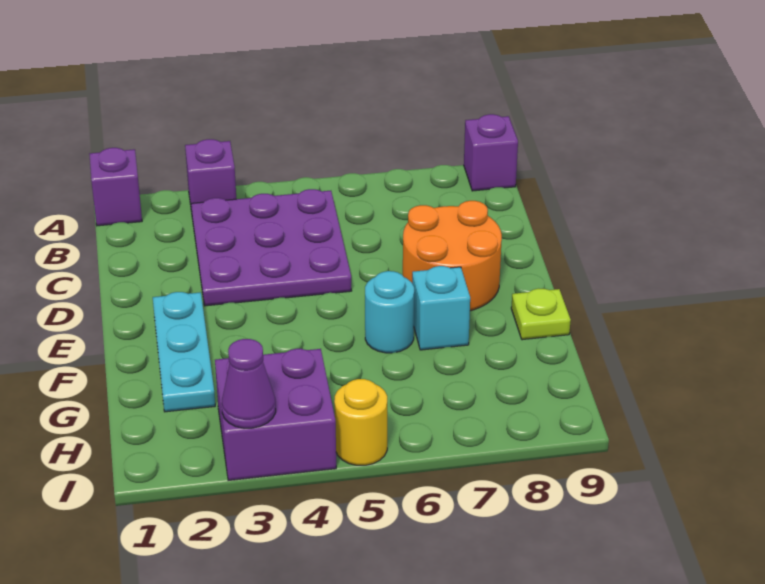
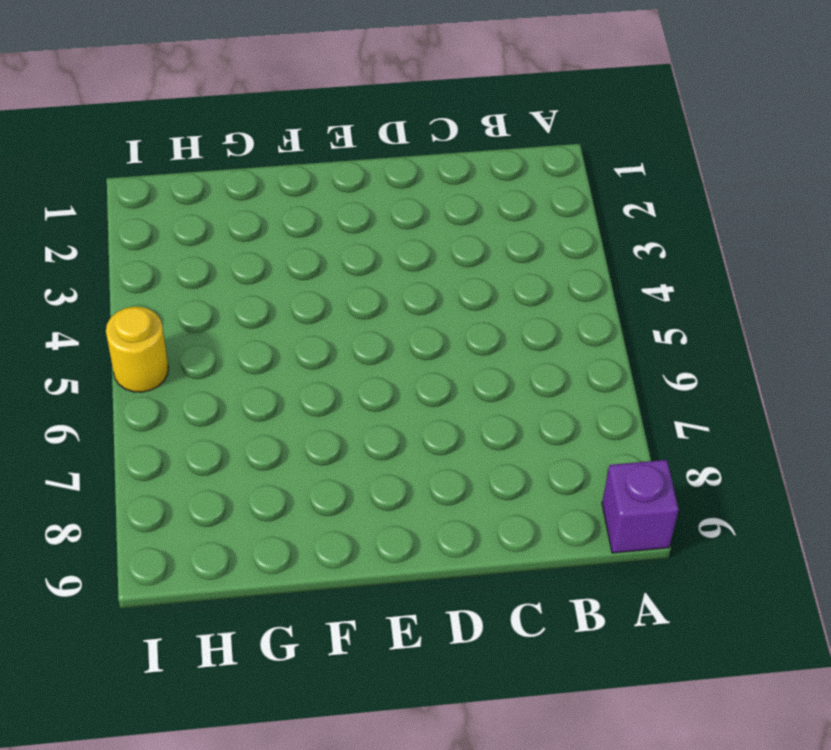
none -> purple 1x1 brick [89,148,142,226]
none -> purple 1x1 brick [185,139,236,212]
none -> purple 3x3 plate [191,189,351,306]

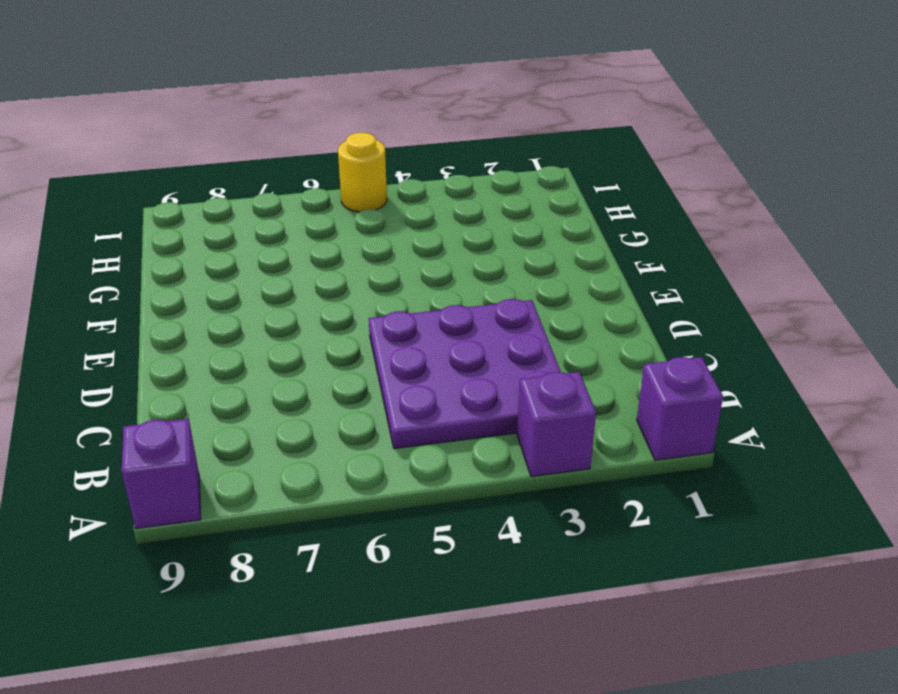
none -> orange 2x2 round brick [403,201,502,311]
none -> cyan 1x3 plate [153,292,215,412]
none -> cyan 1x1 round brick [365,271,414,353]

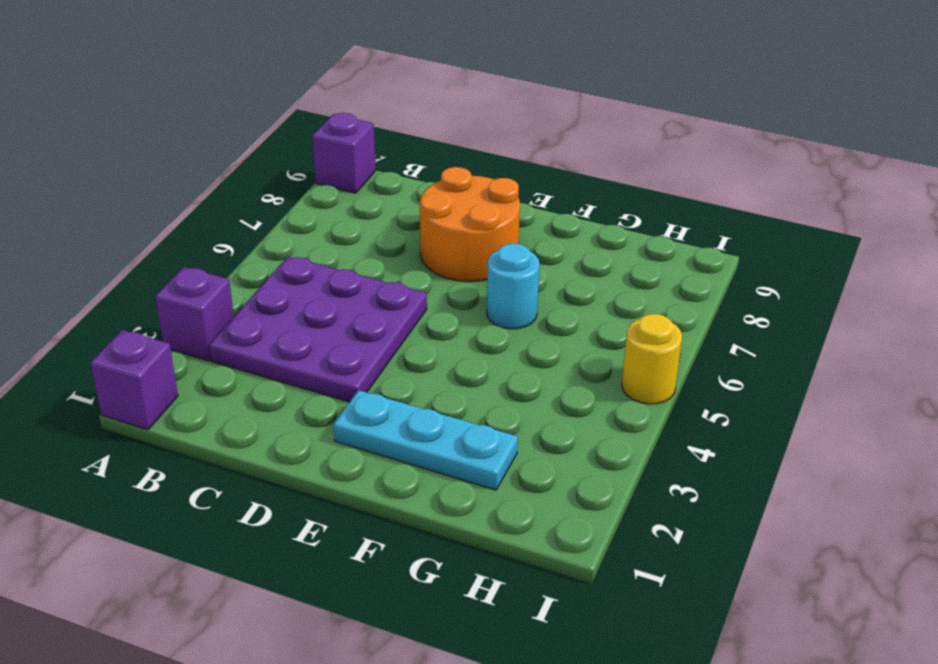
none -> cyan 1x1 brick [412,266,470,350]
none -> lime 1x1 plate [511,288,571,340]
none -> purple 2x2 brick [215,349,336,481]

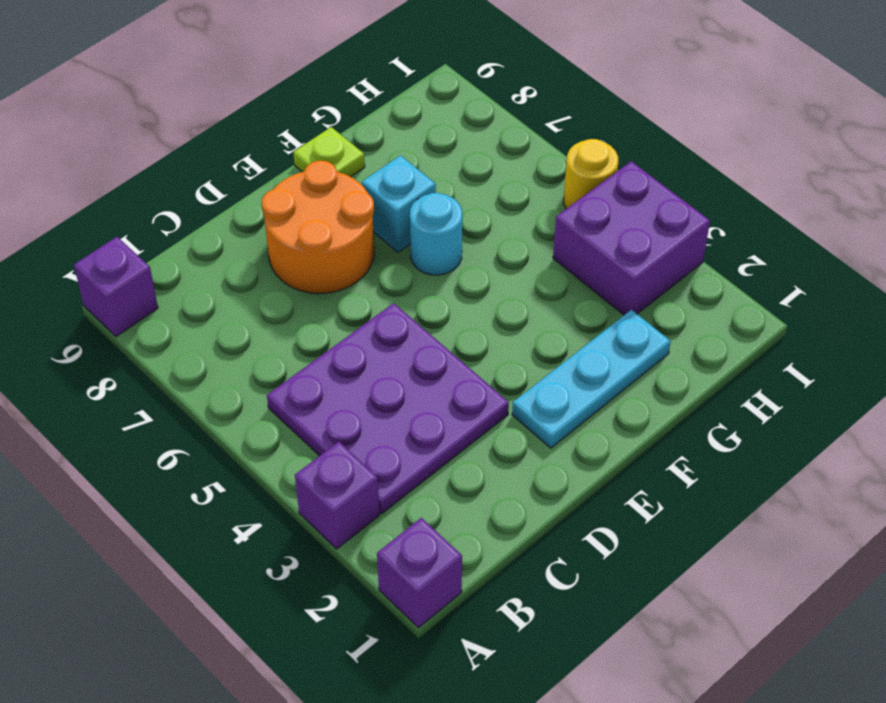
none -> purple 1x1 cone [222,339,276,428]

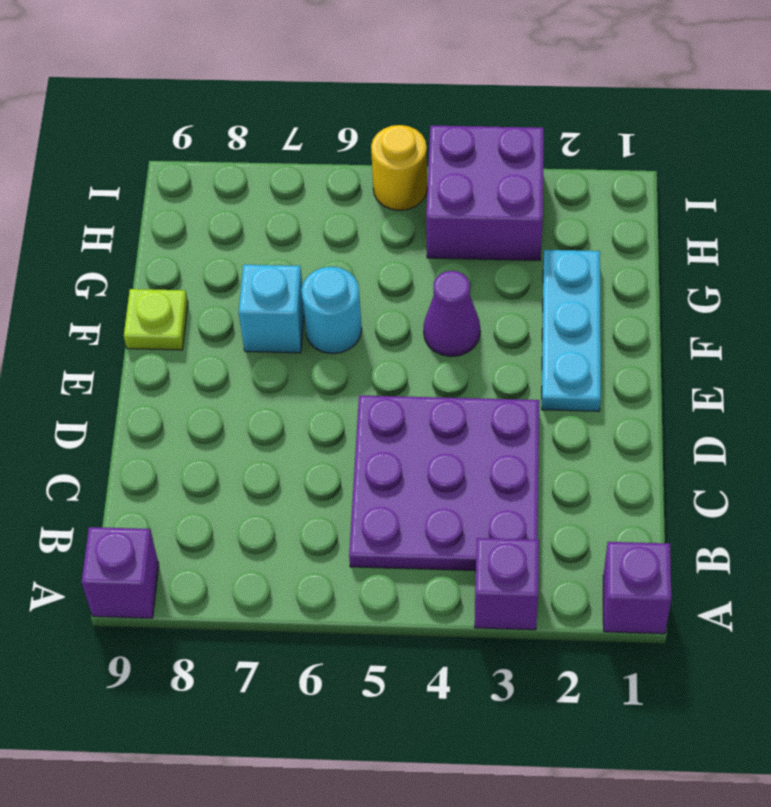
purple 1x1 cone [424,271,480,356] -> purple 1x1 cone moved to [222,339,276,428]
none -> orange 2x2 round brick [403,201,502,311]

